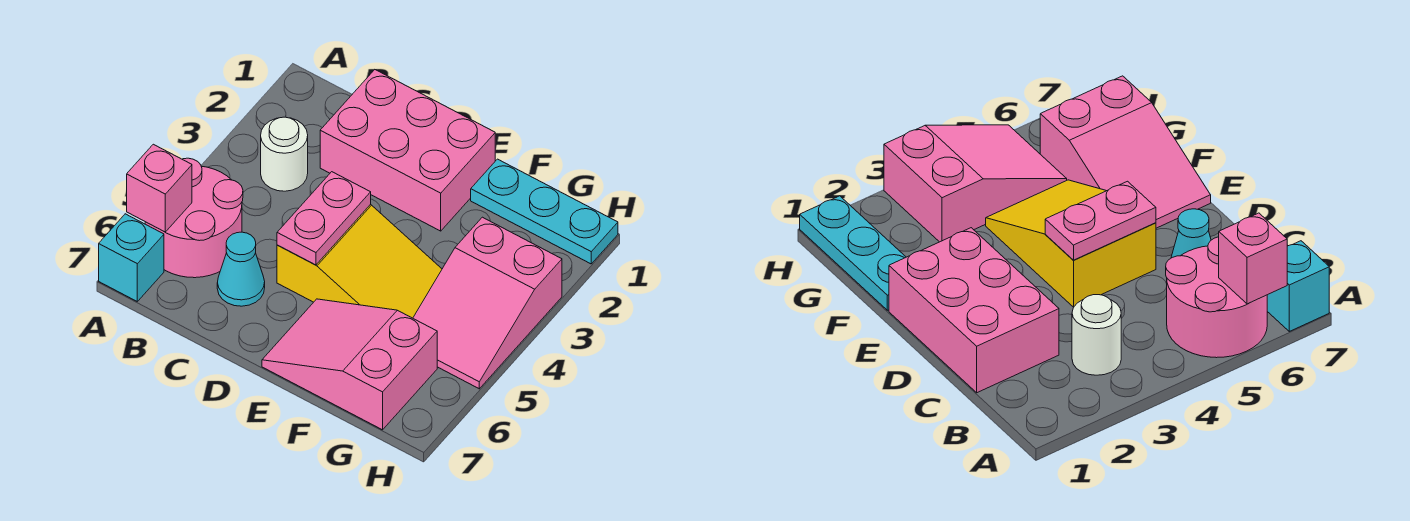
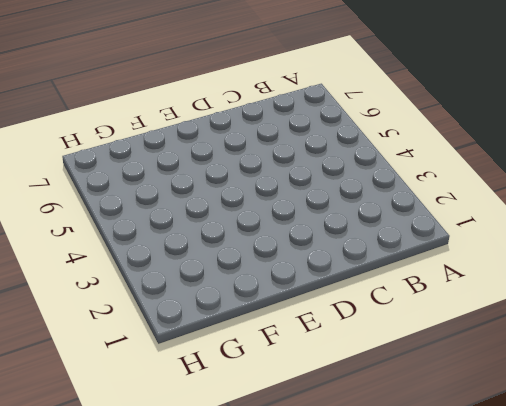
none -> pink 2x2 round brick [145,158,243,278]
none -> cyan 1x1 brick [99,214,164,301]

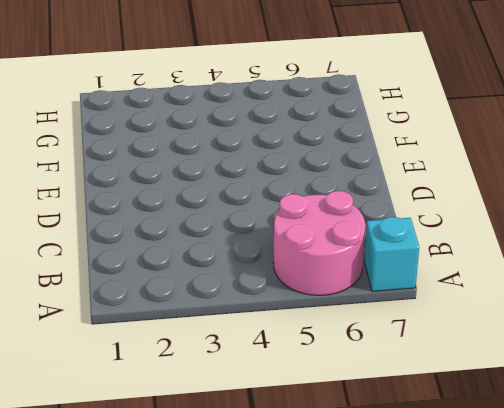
none -> white 1x1 round brick [261,117,308,191]
none -> pink 2x3 brick [320,70,495,231]

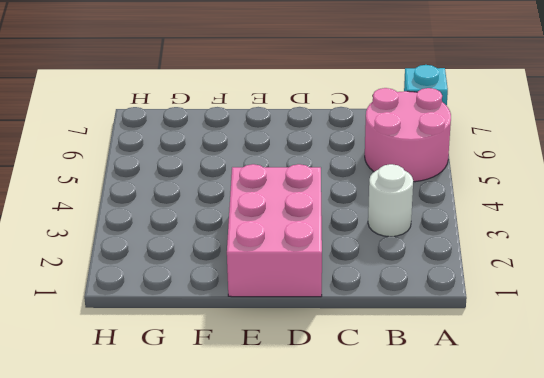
pink 2x3 brick [227,164,322,297] -> pink 2x3 brick turned to [320,70,495,231]
none -> cyan 1x1 cone [217,232,265,306]
none -> yellow 2x3 slope [277,205,442,318]

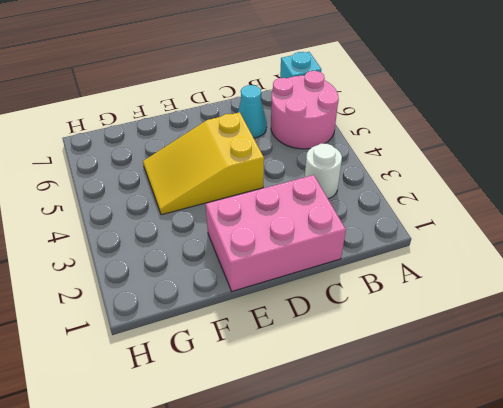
none -> pink 2x3 slope [262,299,437,430]
none -> cyan 1x3 plate [471,159,618,264]

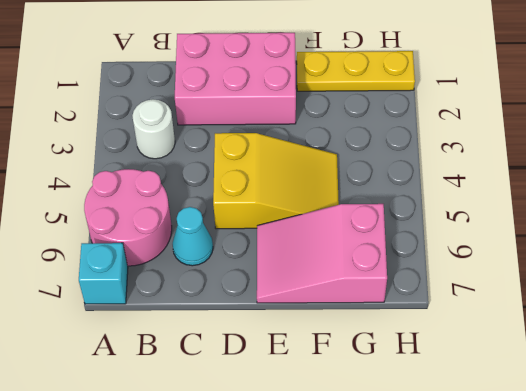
yellow 1x3 plate [297,51,415,91] -> cyan 1x3 plate [471,159,618,264]
none -> pink 2x3 slope [413,217,562,389]
none -> pink 1x1 brick [127,144,192,232]

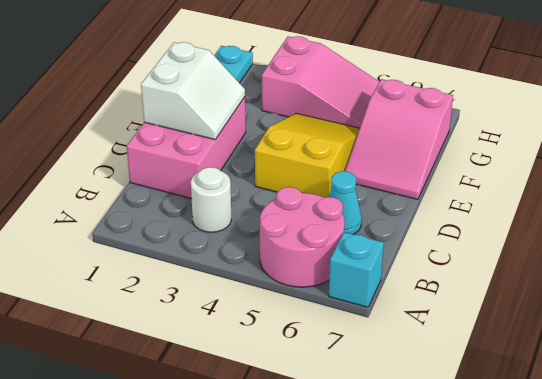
white 2x2 slope [141,42,245,139] -> none
none -> pink 1x1 brick [127,144,192,232]
none -> pink 1x2 plate [277,172,371,265]

